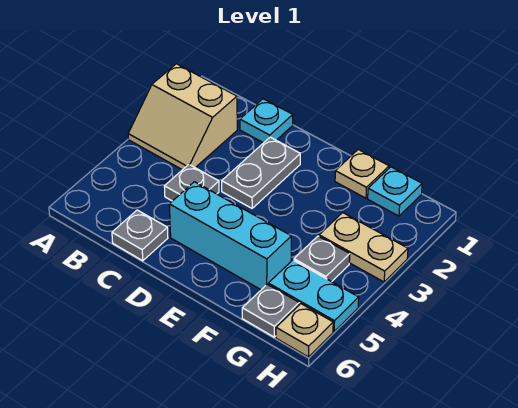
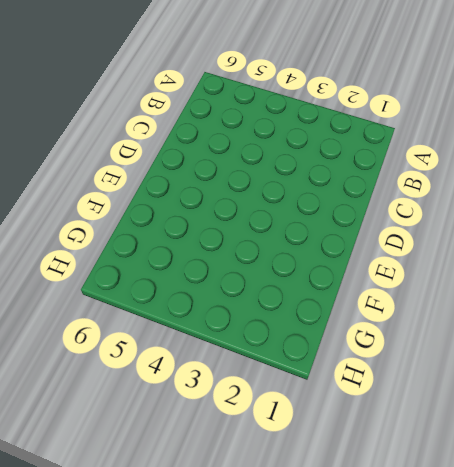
none -> tan 2x2 slope [128,64,237,170]
none -> cyan 1x1 plate [240,99,293,143]
none -> grey 1x1 plate [164,165,219,201]

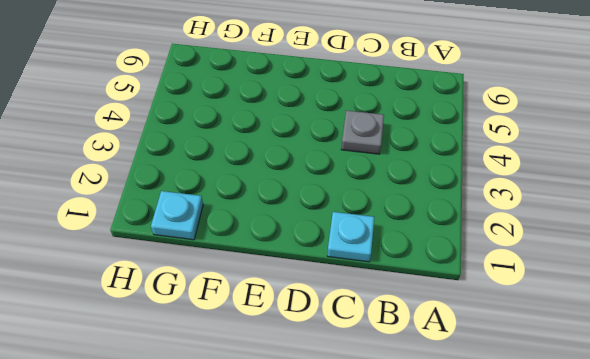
none -> tan 2x2 slope [128,64,237,170]
none -> grey 1x1 plate [112,210,168,261]
none -> grey 1x2 plate [222,137,300,208]

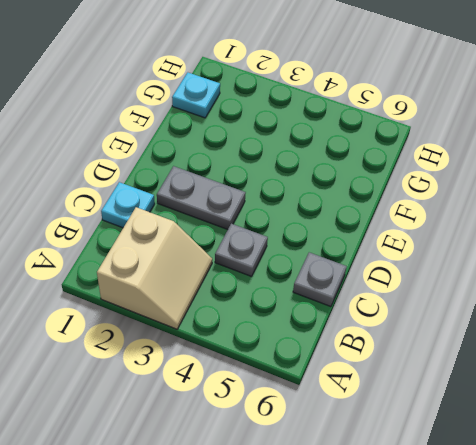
none -> cyan 1x3 brick [169,182,291,290]
none -> tan 1x1 plate [335,149,389,198]
none -> tan 1x2 plate [319,213,408,282]

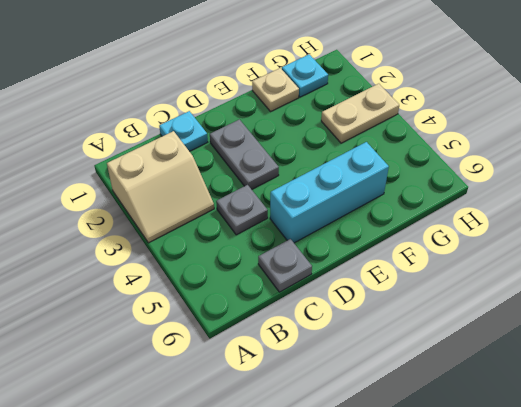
none -> grey 1x1 plate [294,236,350,282]
none -> cyan 1x2 plate [268,260,359,331]
none -> grey 1x1 plate [242,284,299,337]

